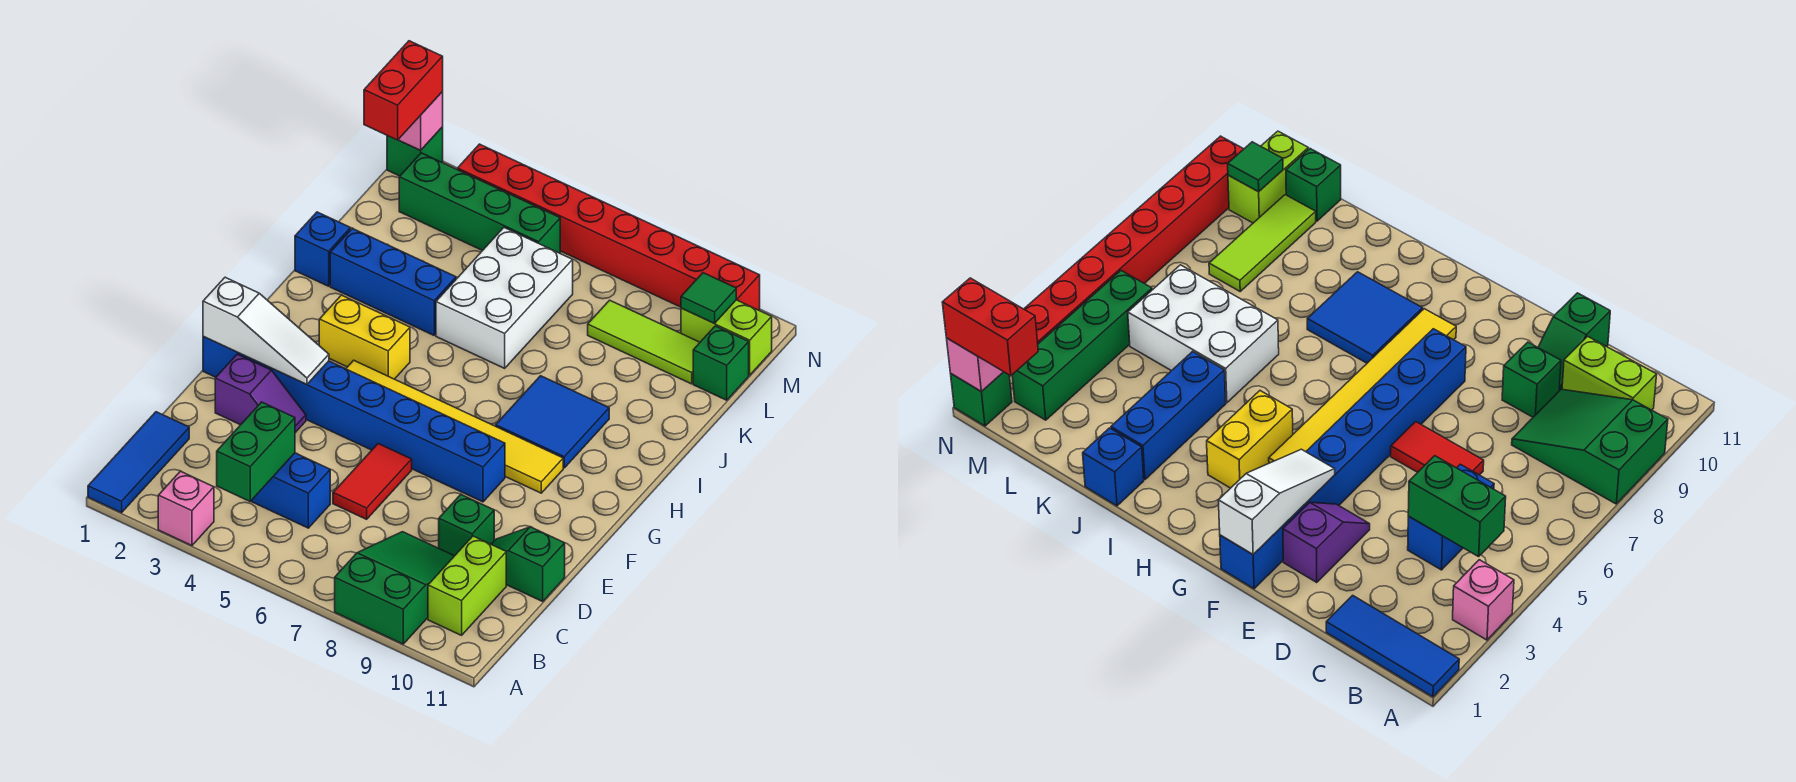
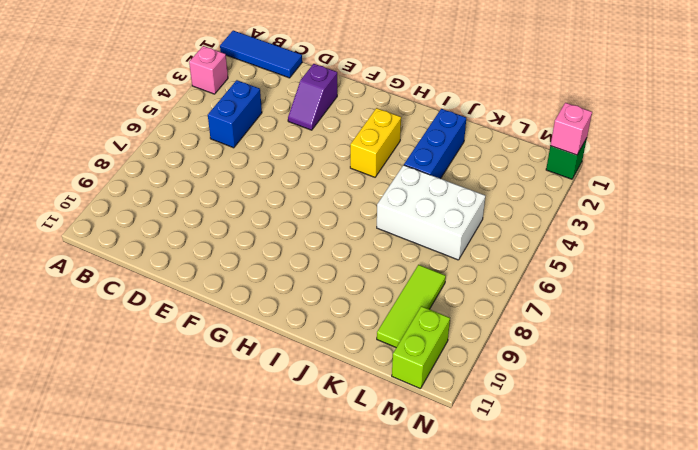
none -> green 2x3 slope [335,532,454,644]
none -> lime 1x2 brick [428,536,506,635]
none -> red 1x2 tile [333,444,412,519]

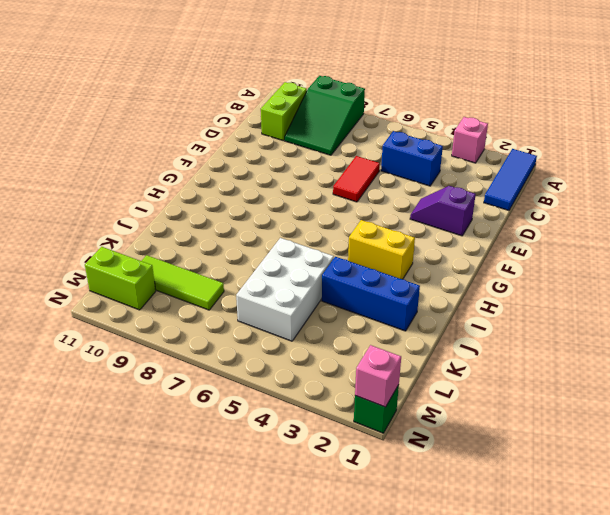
none -> green 1x1 brick [439,495,494,556]
none -> green 1x2 slope [491,527,565,601]
none -> blue 1x8 brick [203,337,505,502]

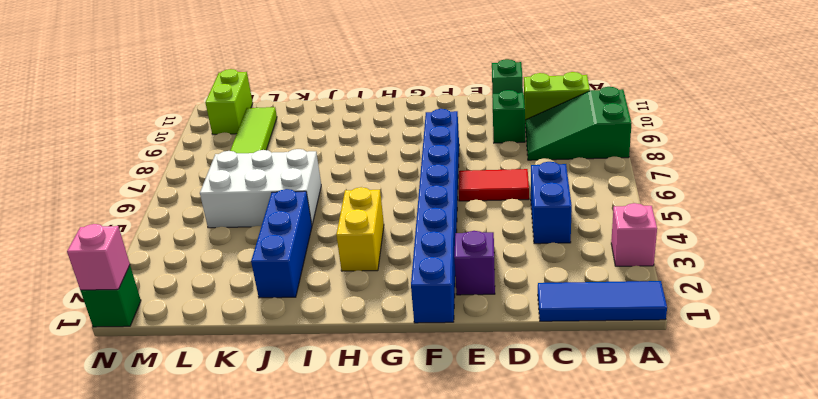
none -> yellow 1x6 tile [346,360,563,493]
none -> blue 2x2 tile [496,376,609,468]
none -> blue 1x1 brick [295,212,350,286]

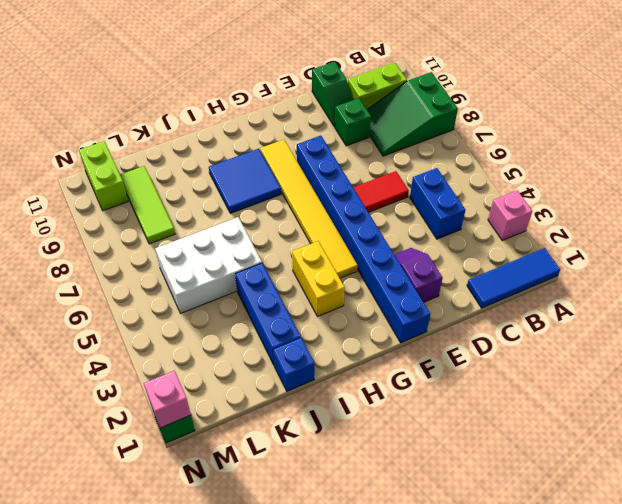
none -> green 1x1 brick [693,326,749,400]
none -> green 1x4 brick [399,153,560,253]
none -> red 1x8 brick [457,144,760,310]

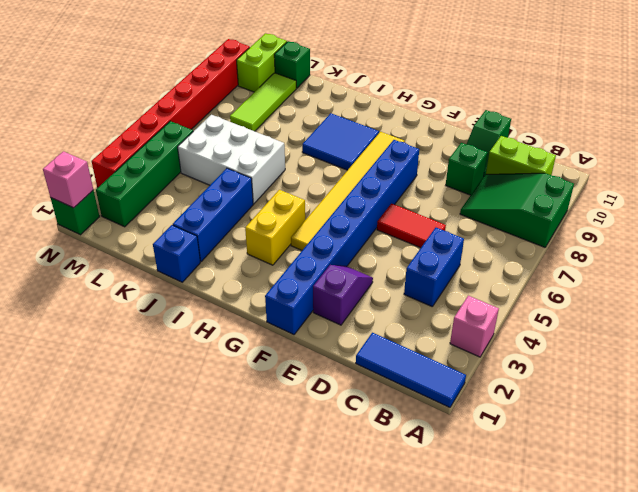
none -> green 1x2 brick [217,402,295,501]
none -> white 1x3 slope [203,277,329,385]
none -> green 1x1 tile [681,273,736,323]

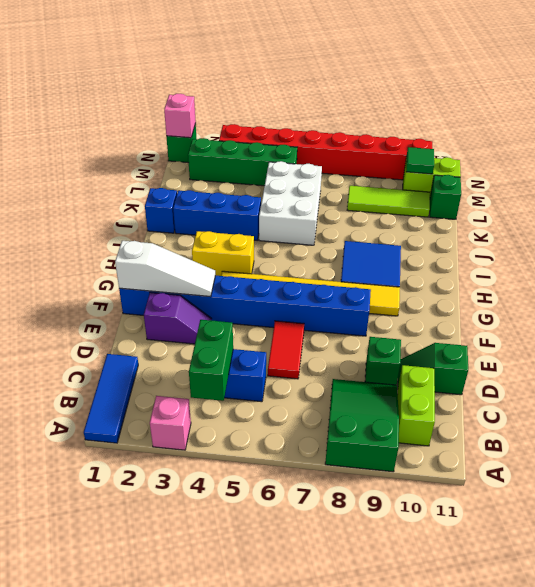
none -> red 1x2 brick [364,41,443,140]

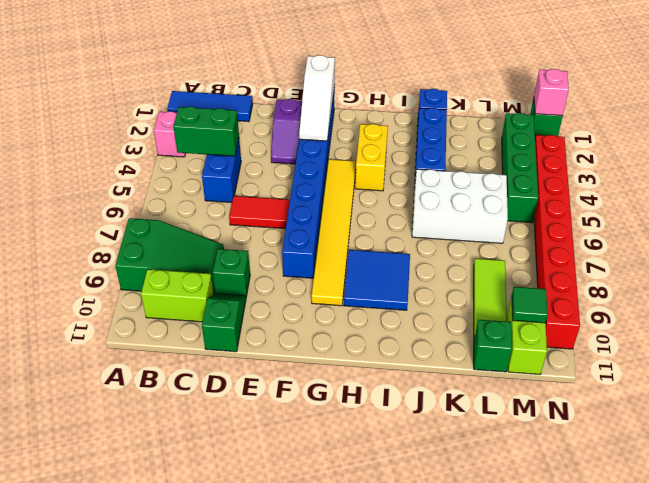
none -> red 1x2 brick [364,41,443,140]

